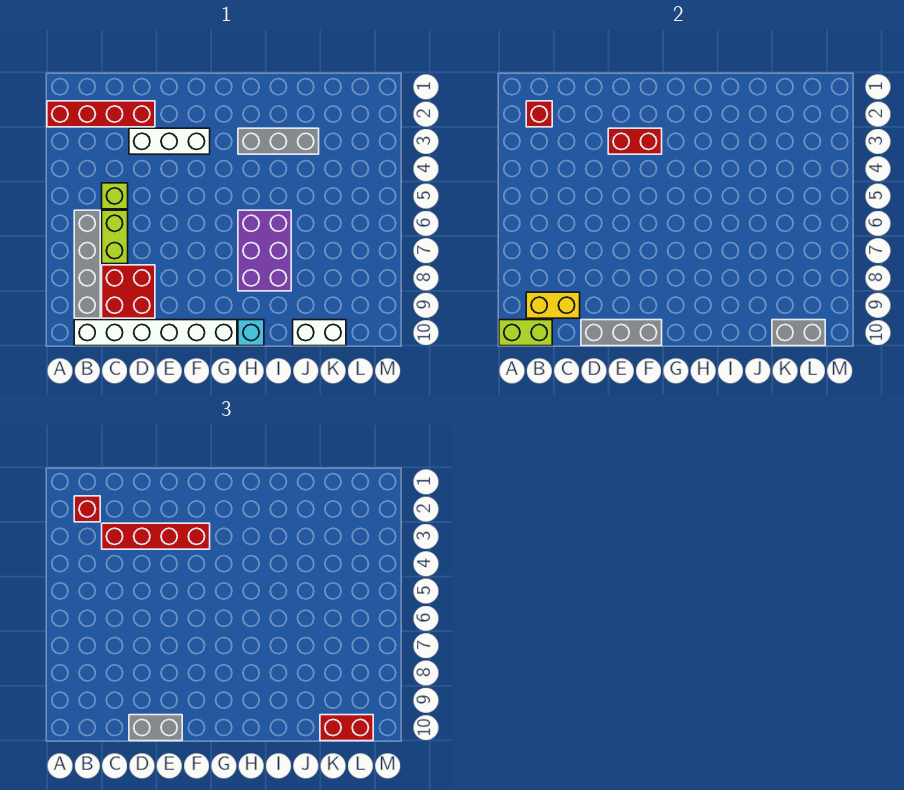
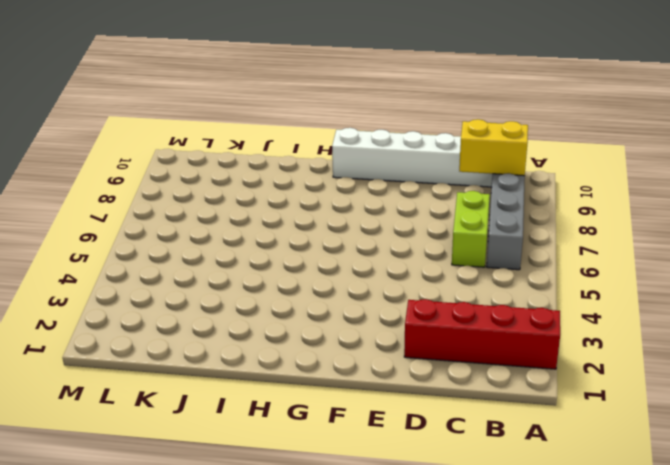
none -> lime 1x1 brick [102,183,128,209]
none -> red 2x2 brick [102,265,155,318]
none -> white 1x3 brick [129,128,210,154]

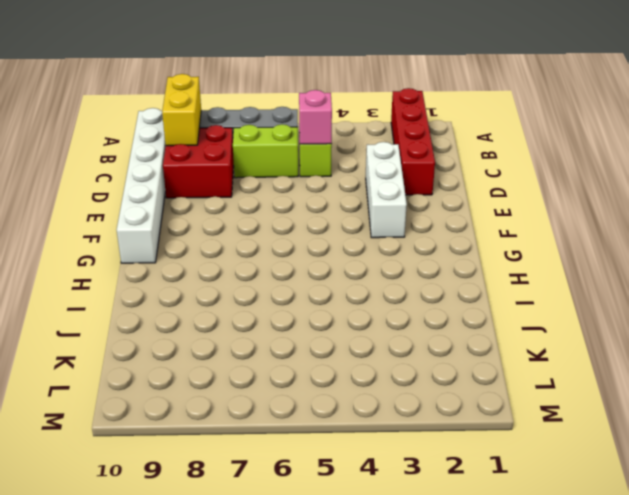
pink 1x1 brick [299,90,332,144] -> none
none -> grey 1x3 brick [238,128,319,154]
none -> purple 2x3 brick [238,210,291,291]
none -> cyan 1x1 brick [238,320,264,346]

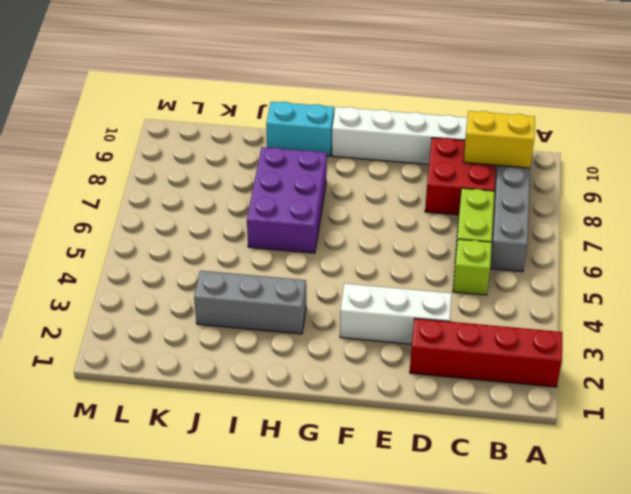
cyan 1x2 brick [266,102,334,156] -> cyan 1x1 brick [238,320,264,346]
none -> white 1x2 brick [293,320,346,346]
none -> lime 1x2 brick [499,320,552,346]
none -> red 1x1 brick [526,101,552,127]

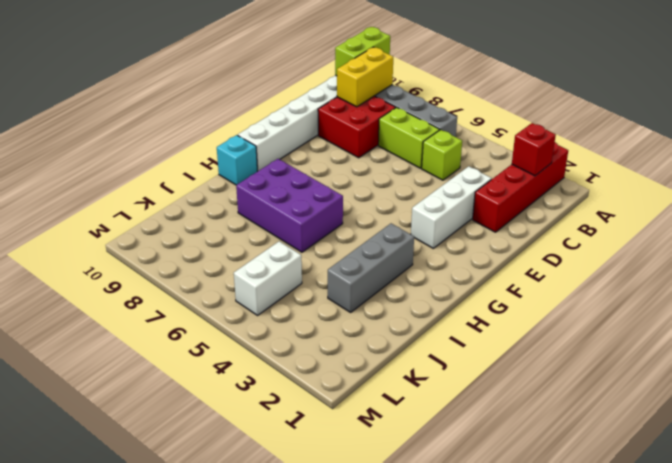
white 1x2 brick [234,241,302,315] -> white 1x2 brick moved to [293,320,346,346]
none -> grey 1x3 brick [581,320,662,346]
none -> red 1x2 brick [608,128,662,154]
none -> grey 1x2 brick [772,320,825,346]

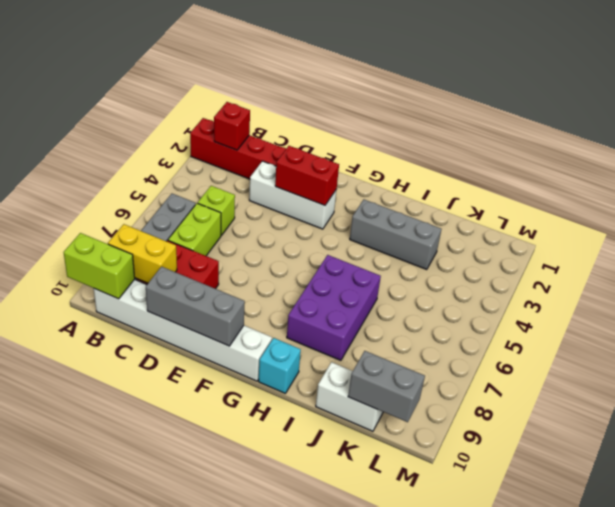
none -> red 1x1 brick [74,496,100,522]
none -> red 1x4 brick [102,523,210,549]
none -> grey 1x2 brick [129,715,182,741]

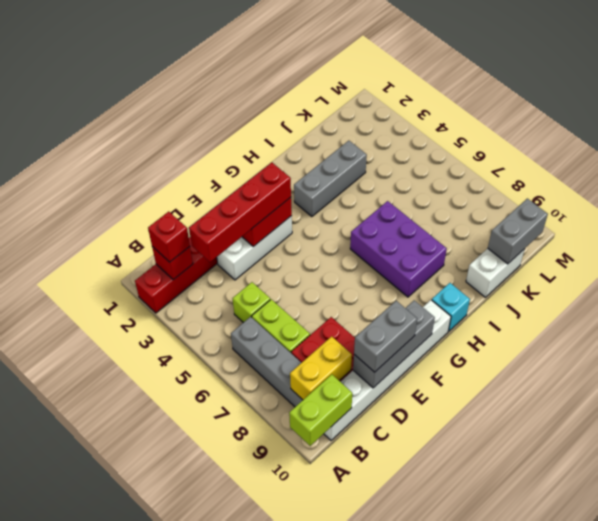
none -> red 1x2 brick [320,715,373,741]

